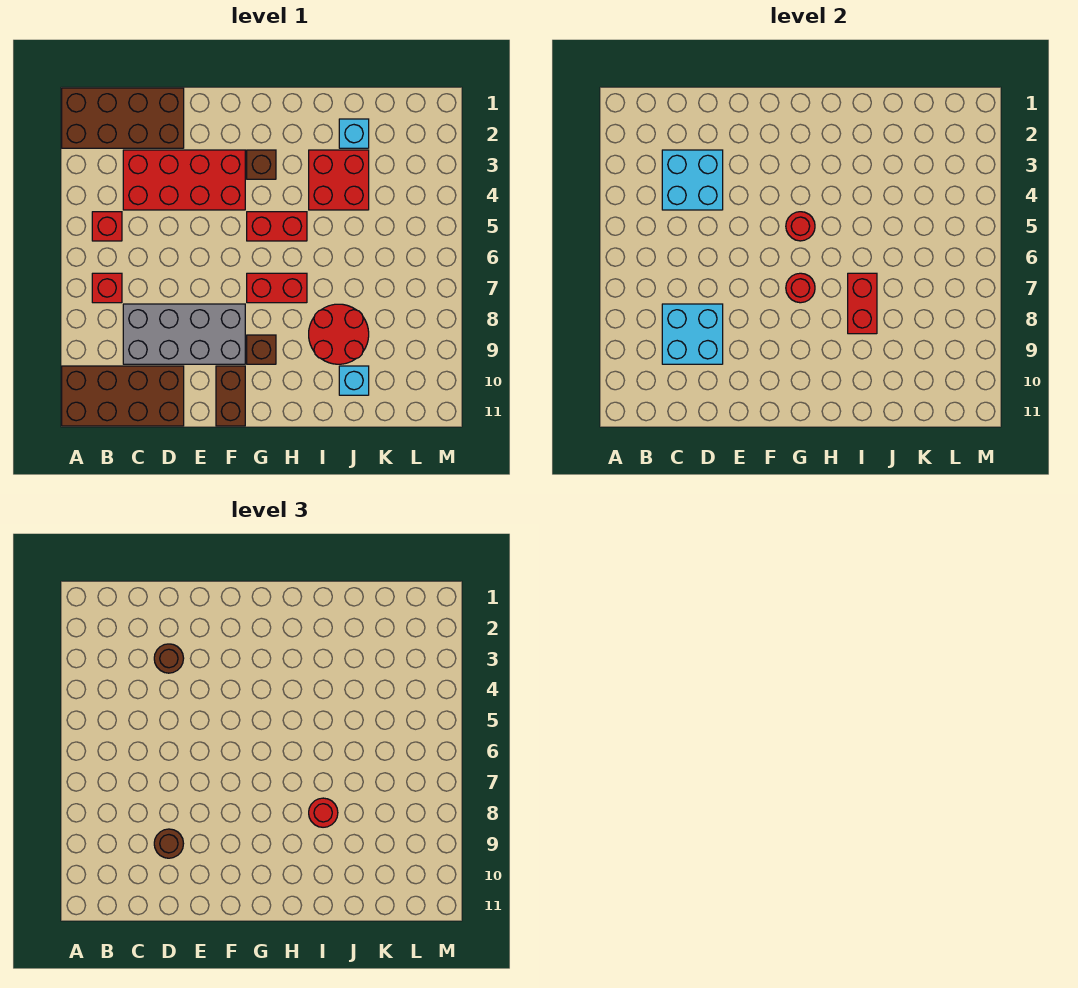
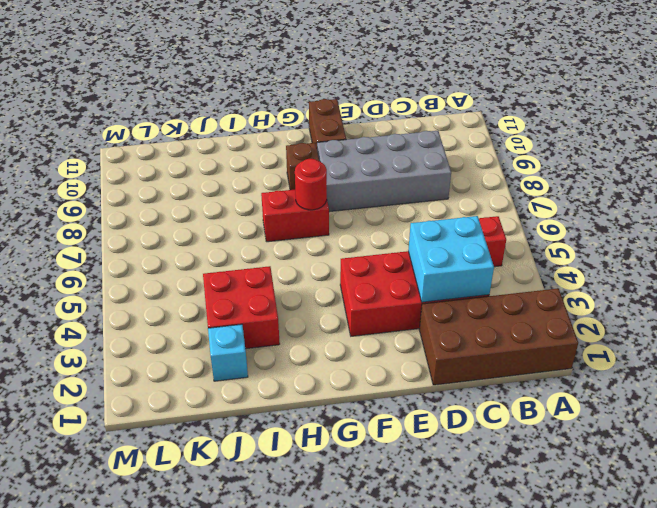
none -> brown 2x4 brick [62,366,184,426]
none -> red 1x1 brick [92,273,122,303]
none -> brown 1x1 brick [247,150,276,179]

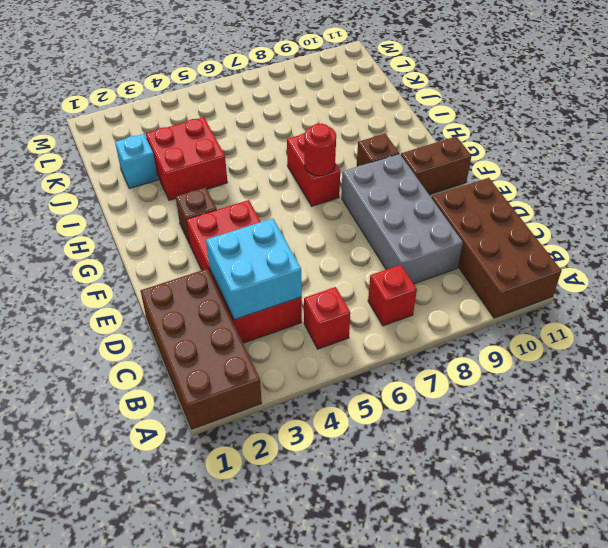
none -> red 1x2 brick [247,212,307,241]
none -> red 2x2 round brick [309,304,369,364]
none -> cyan 1x1 brick [339,366,369,395]

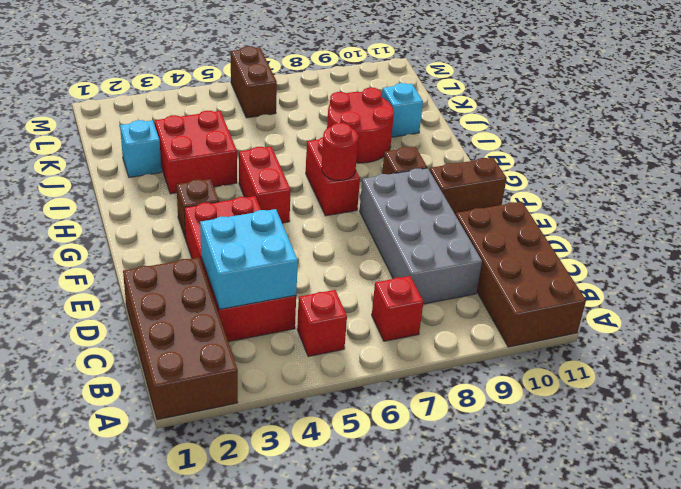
brown 1x2 brick [231,46,277,118] -> none
none -> cyan 2x2 brick [662,304,723,364]
none -> red 1x1 round brick [786,212,815,241]
none -> red 1x2 brick [848,273,877,334]

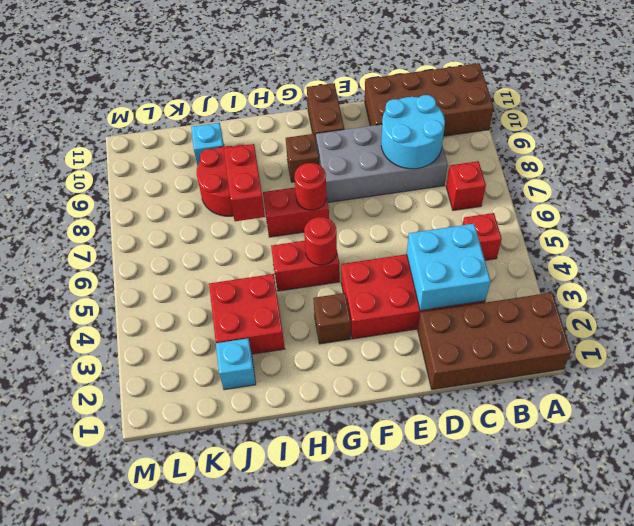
cyan 2x2 round brick [381,95,445,169] -> cyan 2x2 brick [662,304,723,364]
none -> brown 1x1 round brick [154,644,184,673]
none -> brown 1x1 round brick [154,829,184,858]
none -> red 1x1 round brick [309,798,338,827]

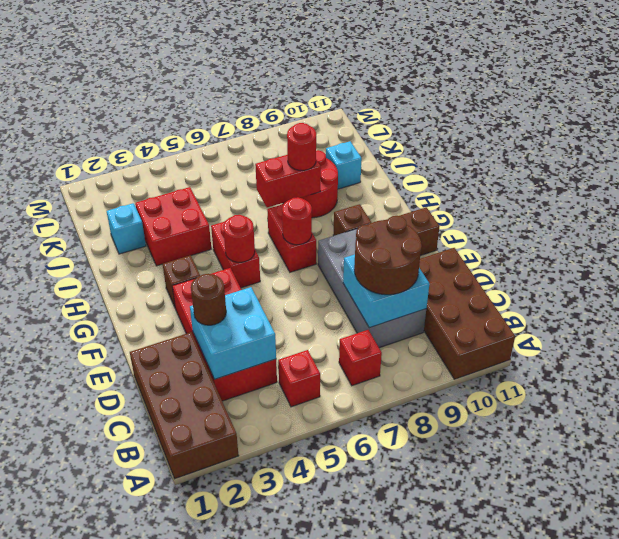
brown 2x2 round brick [354,216,422,295] -> brown 1x1 round brick [154,829,184,858]

